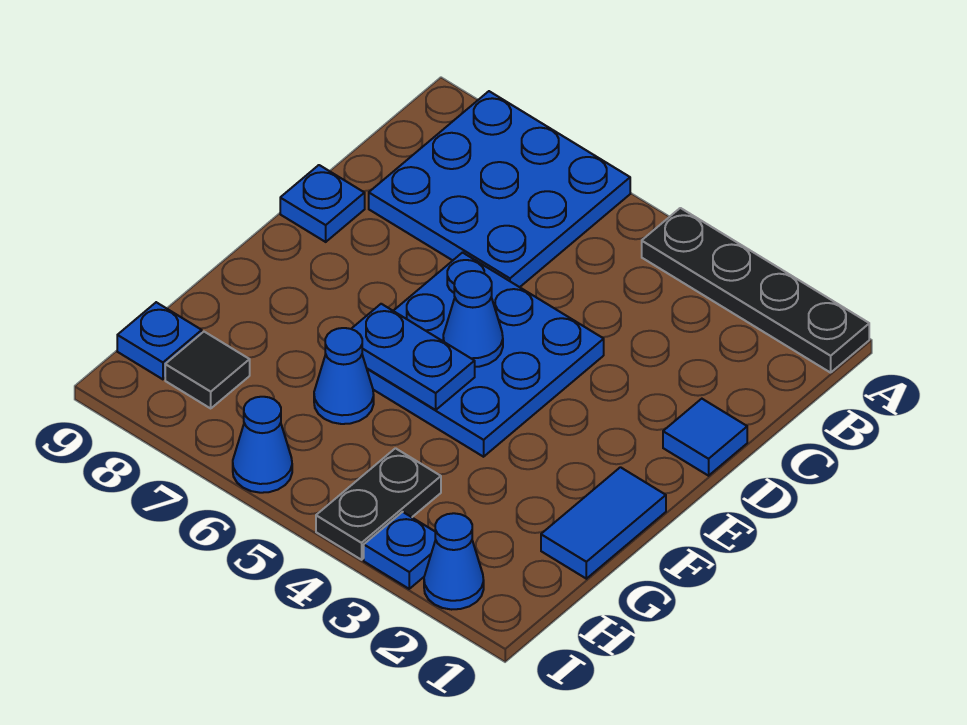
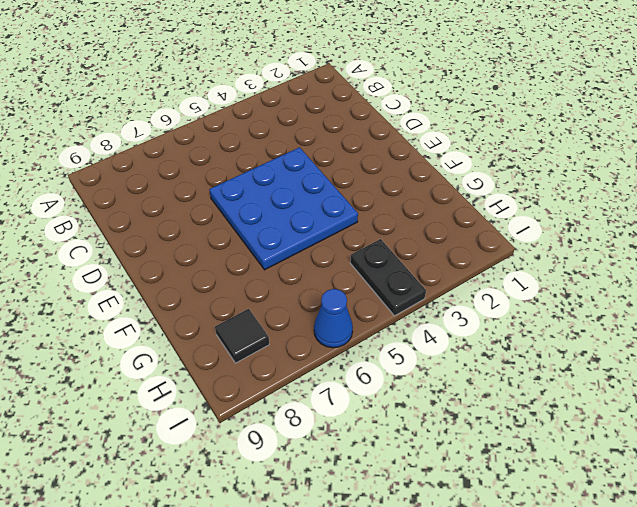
none -> black 1x4 plate [642,208,869,373]
none -> blue 3x3 plate [369,91,630,287]
none -> blue 1x1 tile [663,399,747,476]

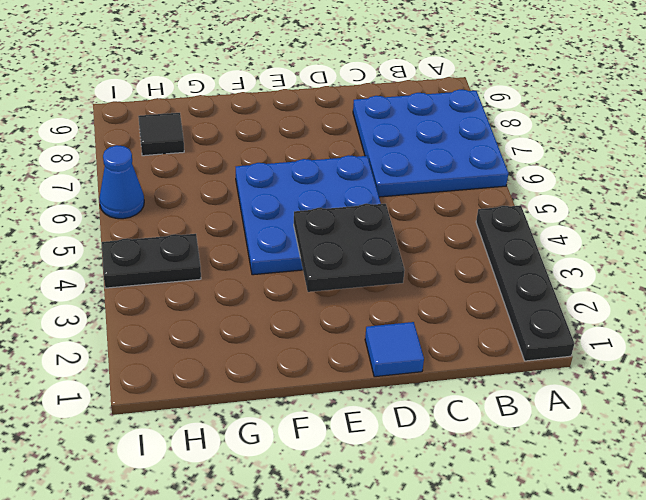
black 2x2 plate [294,204,405,292] -> none
none -> blue 1x1 plate [280,165,365,242]
none -> blue 1x2 tile [541,467,666,579]
none -> blue 1x1 cone [314,328,374,424]

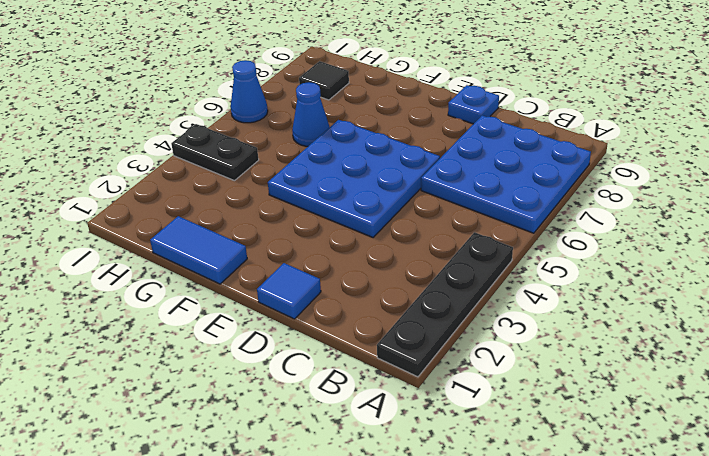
none -> blue 1x1 plate [117,302,202,379]
none -> blue 1x1 cone [424,513,484,610]
none -> blue 1x1 plate [364,512,436,589]

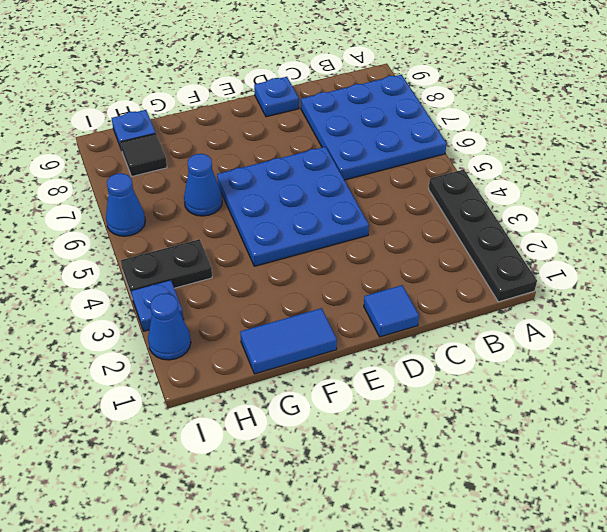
none -> blue 1x1 cone [443,271,503,367]
none -> blue 1x2 plate [352,304,475,410]

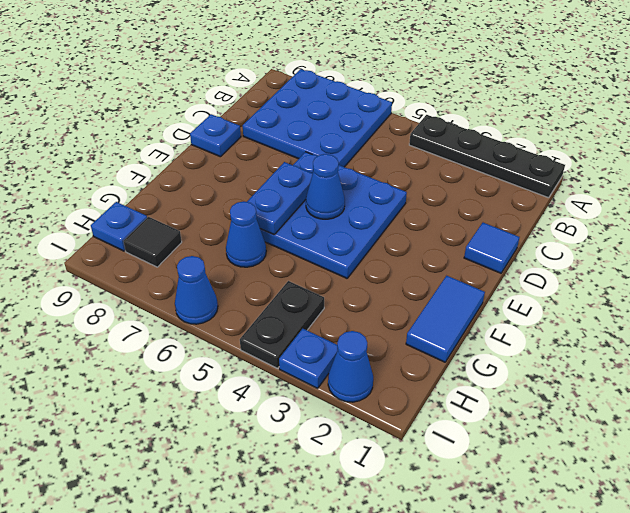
blue 1x2 plate [247,162,313,235] -> blue 1x2 plate turned to [352,304,475,410]

